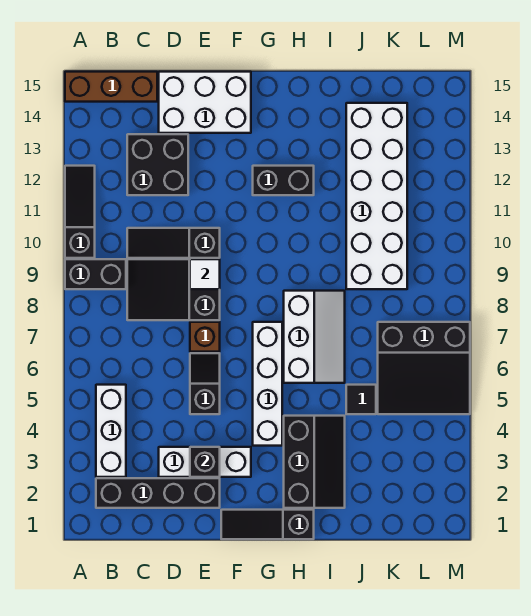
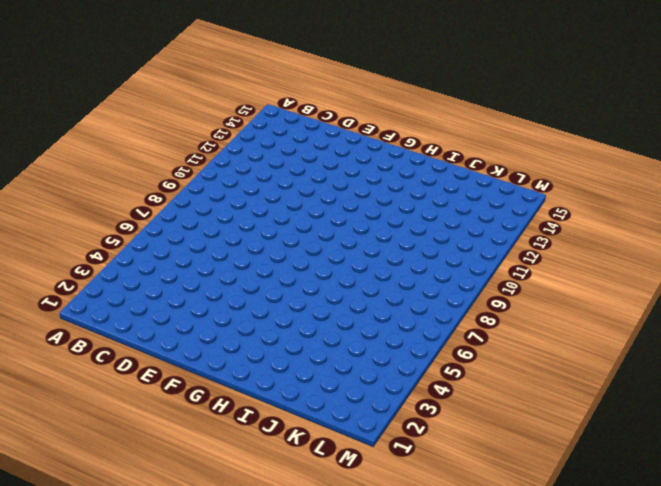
none -> black 1x2 brick [65,259,126,289]
none -> black 1x3 slope [65,166,95,258]
none -> brown 1x3 brick [65,72,157,102]

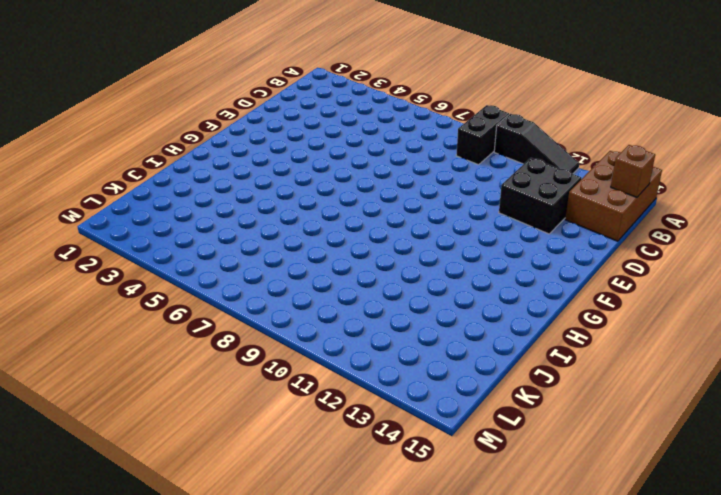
brown 2x3 brick [565,151,662,241] -> brown 1x3 brick [65,72,157,102]
brown 1x1 brick [611,145,655,197] -> brown 1x1 brick moved to [190,322,220,352]
none -> black 1x4 brick [96,478,220,508]
none -> white 1x3 brick [96,385,126,477]
none -> black 2x3 slope [127,259,220,320]

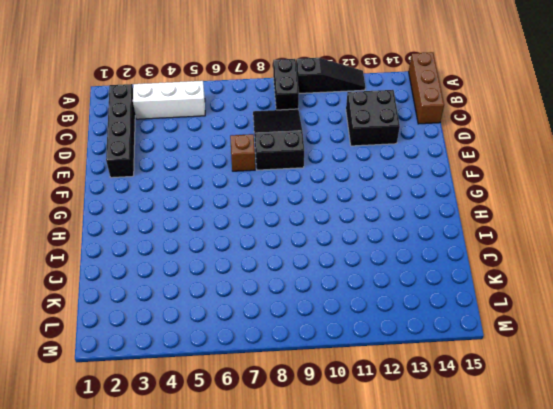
none -> black 1x3 slope [127,228,220,258]
none -> white 1x3 brick [159,447,251,477]
none -> white 2x3 brick [159,72,251,133]

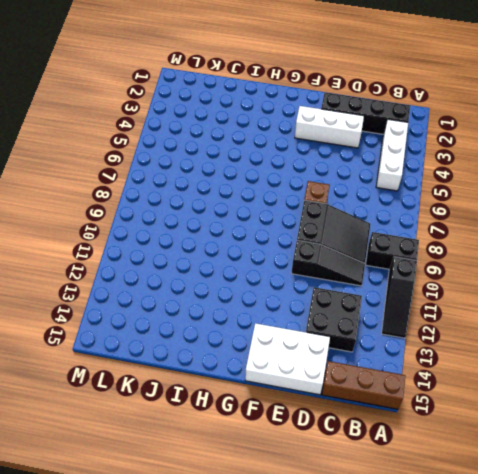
none -> black 1x2 slope [190,353,220,414]
none -> black 1x3 slope [221,510,314,539]
none -> white 1x4 brick [253,322,282,446]

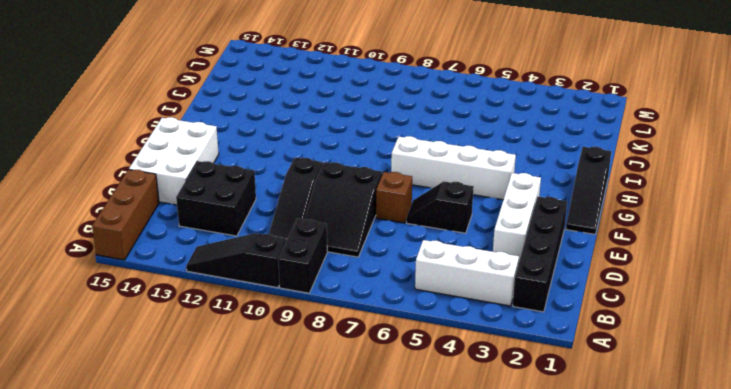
none -> black 1x2 brick [253,166,314,195]
none -> black 2x3 slope [284,416,345,508]
none -> white 2x3 slope [284,291,345,383]

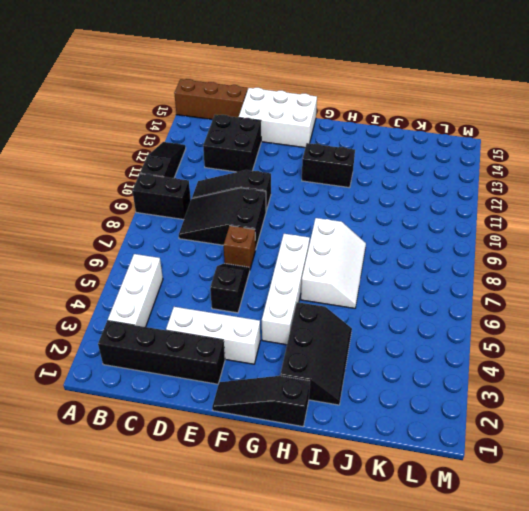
none -> black 1x1 tile [346,385,376,414]
none -> white 2x6 brick [346,103,407,289]
none -> black 3x3 slope [378,322,470,414]

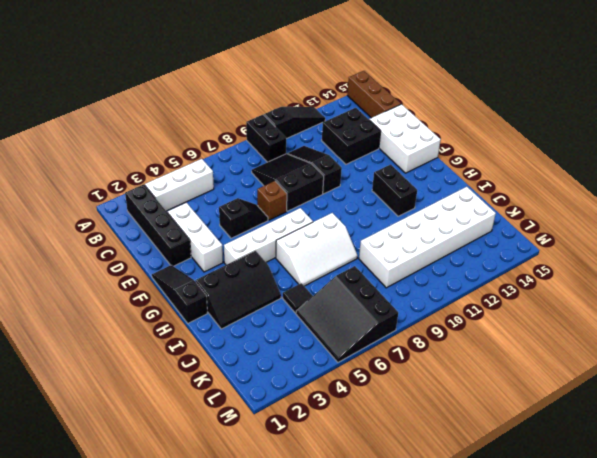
none -> black 1x1 brick [190,447,220,477]
none -> white 1x1 tile [190,259,220,289]

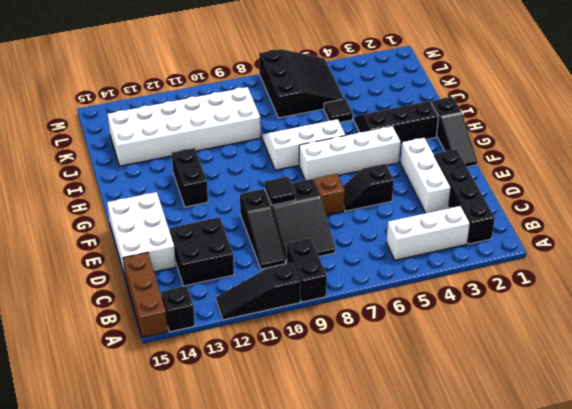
black 1x1 brick [161,286,195,332] -> black 1x1 brick moved to [190,447,220,477]
black 1x1 tile [265,177,295,205] -> white 1x1 tile [190,259,220,289]

